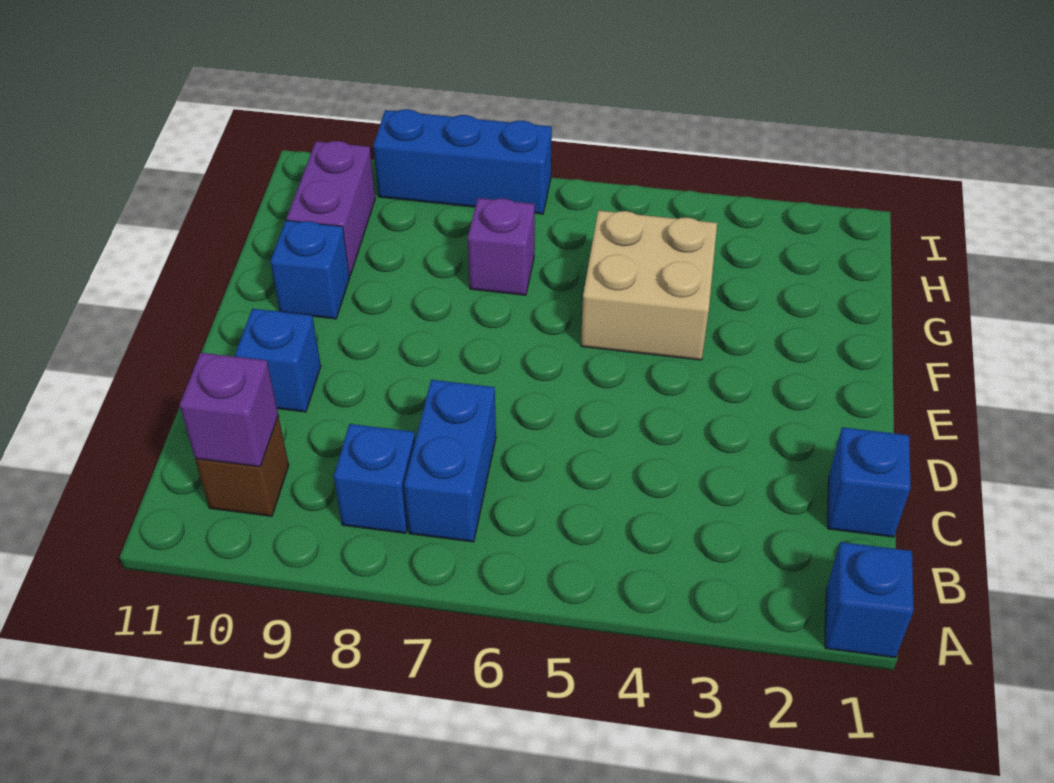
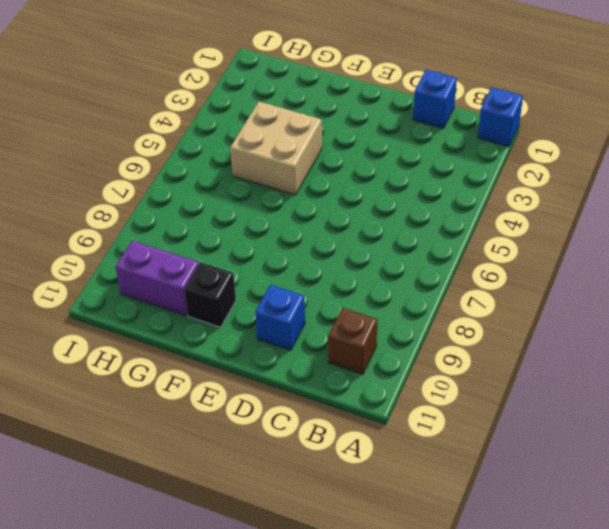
black 1x1 brick [184,262,236,327] -> blue 1x1 brick [270,220,350,319]
none -> blue 1x2 brick [404,380,496,542]
none -> blue 1x1 brick [334,424,415,533]
none -> purple 1x1 brick [468,198,535,295]

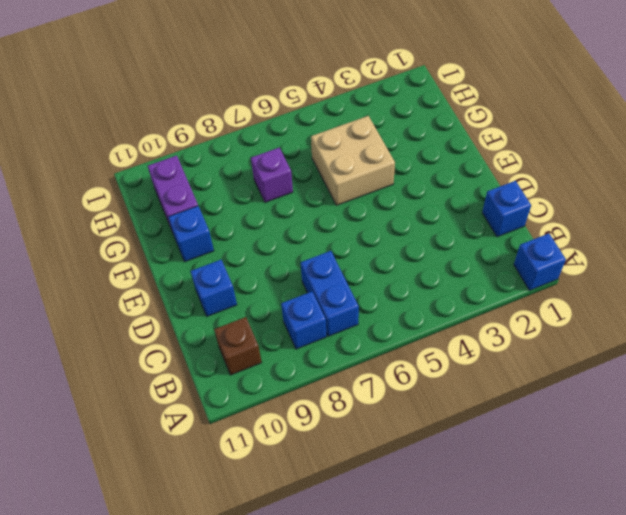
none -> blue 1x3 brick [373,109,552,214]
none -> purple 1x1 brick [180,353,278,467]

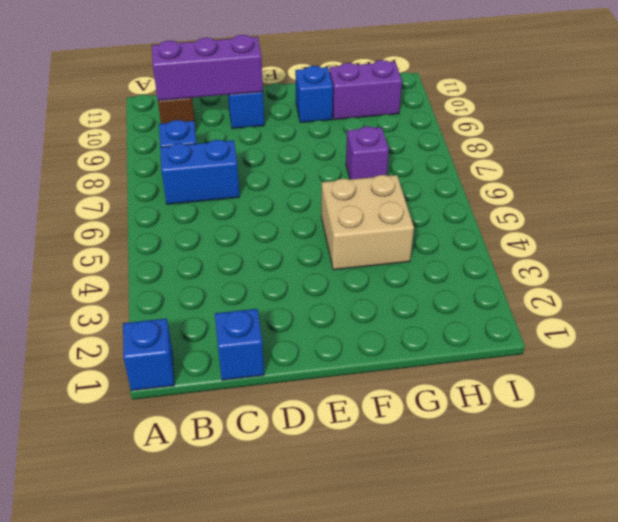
purple 1x3 brick [152,35,263,101] -> purple 1x1 brick [180,353,278,467]
none -> blue 1x3 brick [373,109,552,214]

